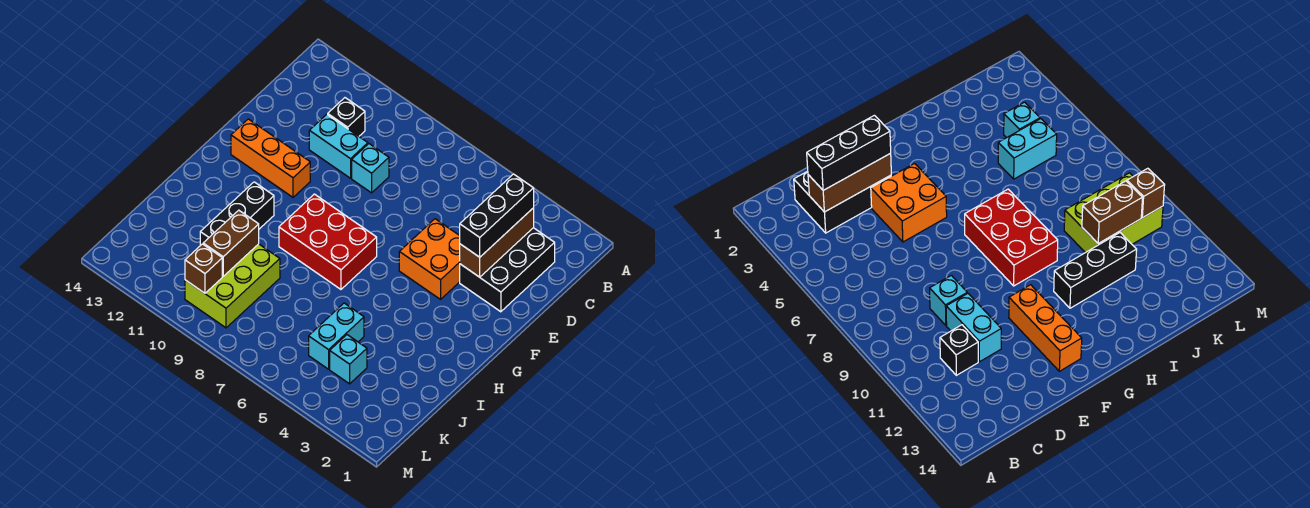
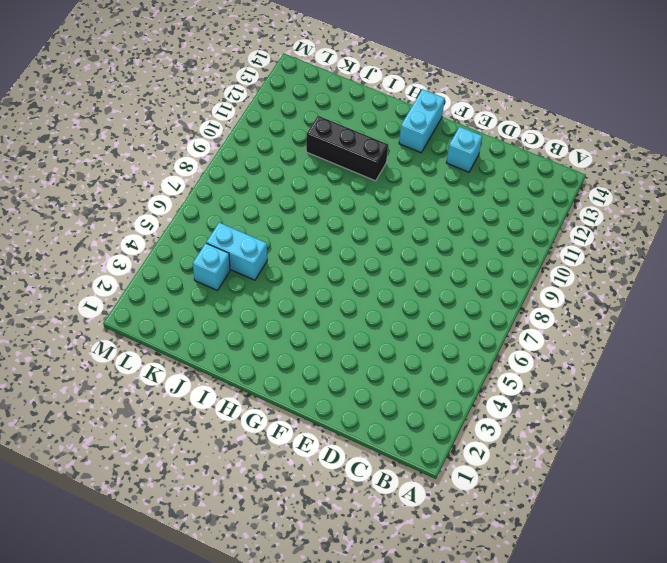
cyan 1x1 brick [446,127,482,172] -> cyan 1x1 brick moved to [352,144,389,193]
cyan 1x2 brick [399,89,445,153] -> cyan 1x2 brick moved to [309,114,368,178]
none -> black 2x3 brick [460,228,555,312]
none -> black 1x1 brick [328,98,365,136]
none -> orange 2x2 brick [399,219,460,299]

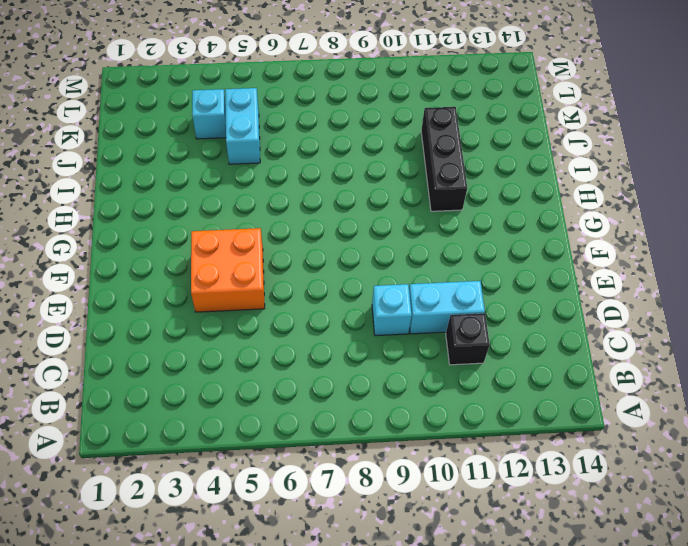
none -> black 2x3 brick [460,228,555,312]
none -> orange 1x3 brick [231,119,310,197]
none -> red 2x3 brick [279,194,377,289]

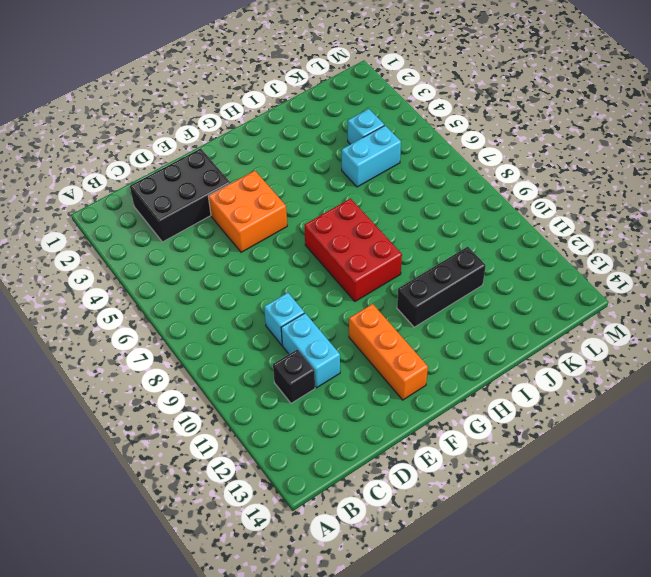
none -> lime 2x3 brick [185,244,280,328]
none -> brown 1x3 brick [460,208,534,277]
none -> brown 1x2 brick [203,210,259,276]

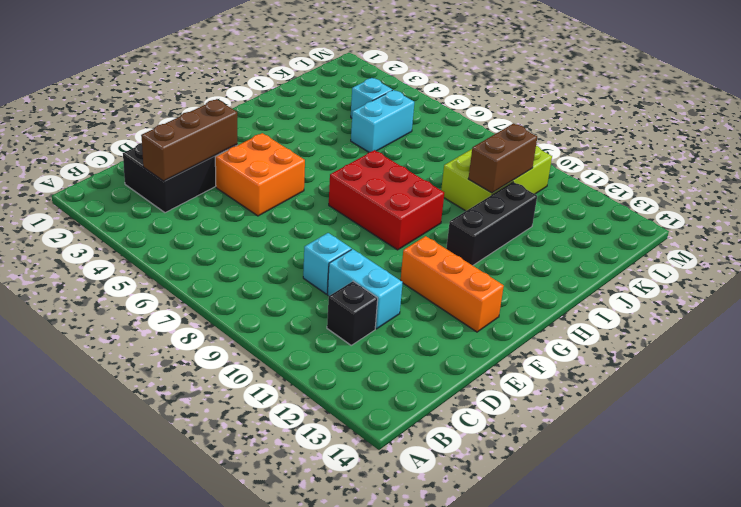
none -> brown 1x1 brick [185,244,222,293]
none -> black 1x3 brick [460,174,534,257]

